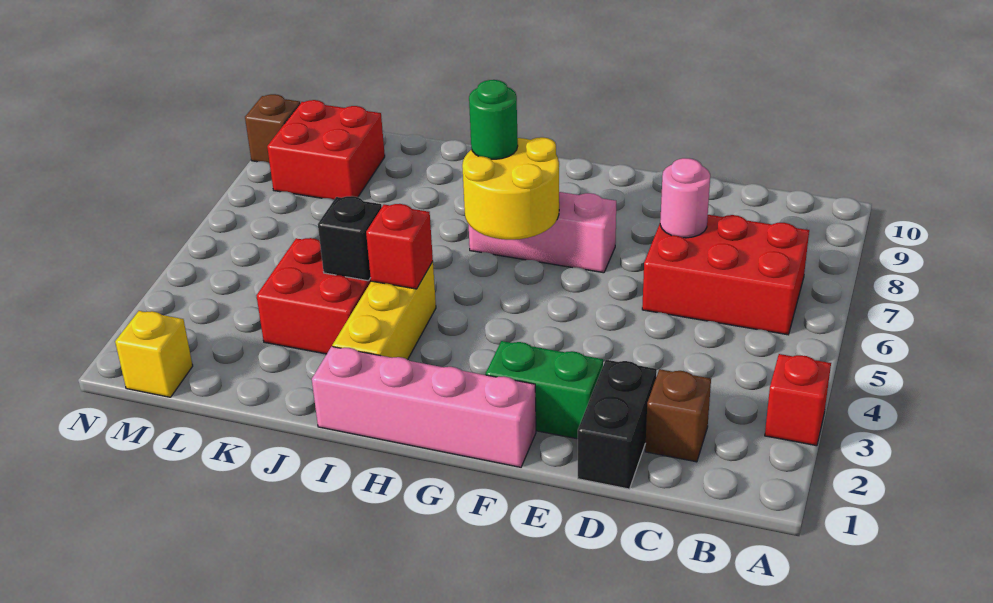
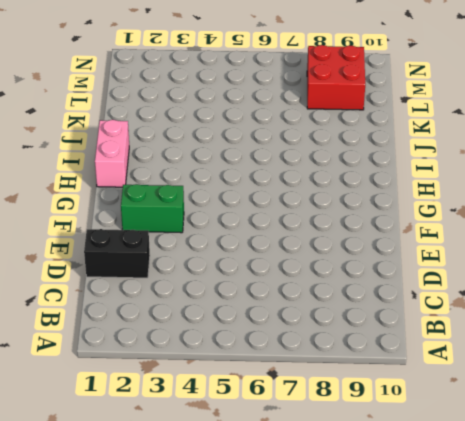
green 1x2 brick [121,184,184,233] -> green 1x2 brick turned to [486,341,603,439]
pink 1x2 brick [95,120,129,187] -> pink 1x4 brick [312,347,536,467]
none -> red 1x1 brick [765,354,831,446]
none -> red 2x3 brick [642,215,809,335]
none -> brown 1x1 brick [645,369,711,462]

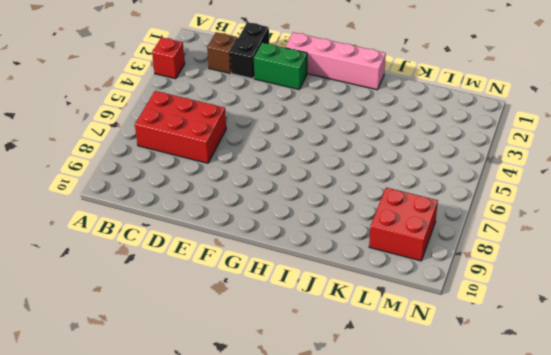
none -> pink 1x3 brick [468,192,616,273]
none -> yellow 1x3 brick [332,262,436,360]
none -> red 2x2 brick [256,238,371,354]

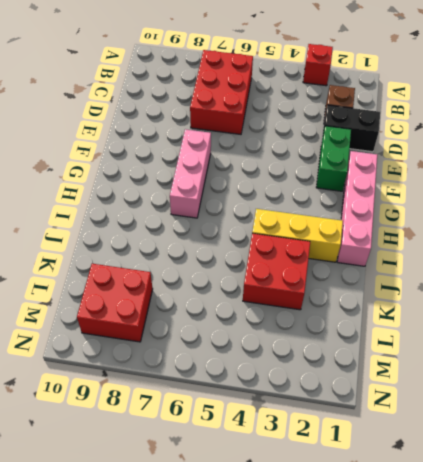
none -> yellow 1x1 brick [115,311,193,397]
none -> brown 1x1 brick [245,94,300,163]
none -> pink 1x1 round brick [660,158,710,238]

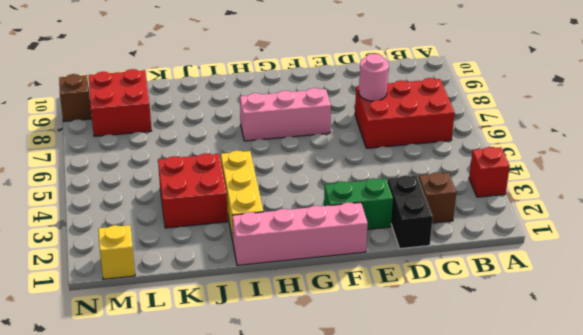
none -> yellow 2x2 round brick [462,137,559,240]
none -> red 1x1 brick [366,204,433,289]
none -> black 1x1 brick [318,196,382,281]

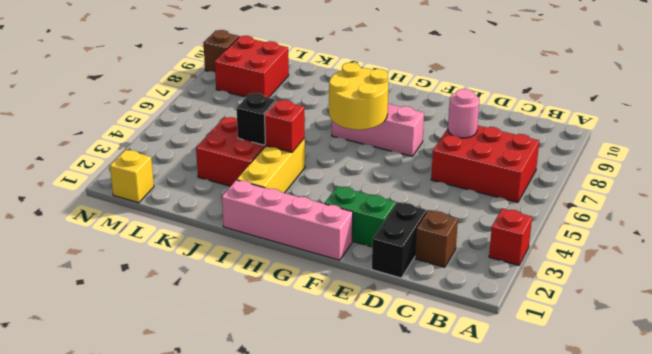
none -> green 1x1 round brick [469,80,518,159]

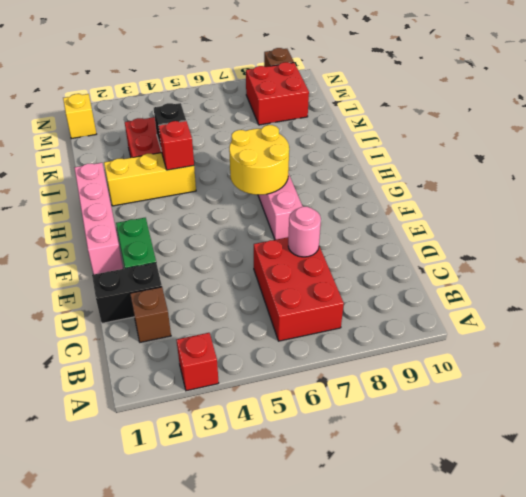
none -> green 1x1 round brick [469,80,518,159]

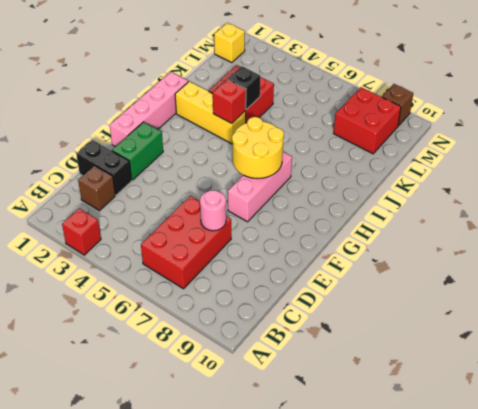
none -> green 1x1 round brick [469,80,518,159]

